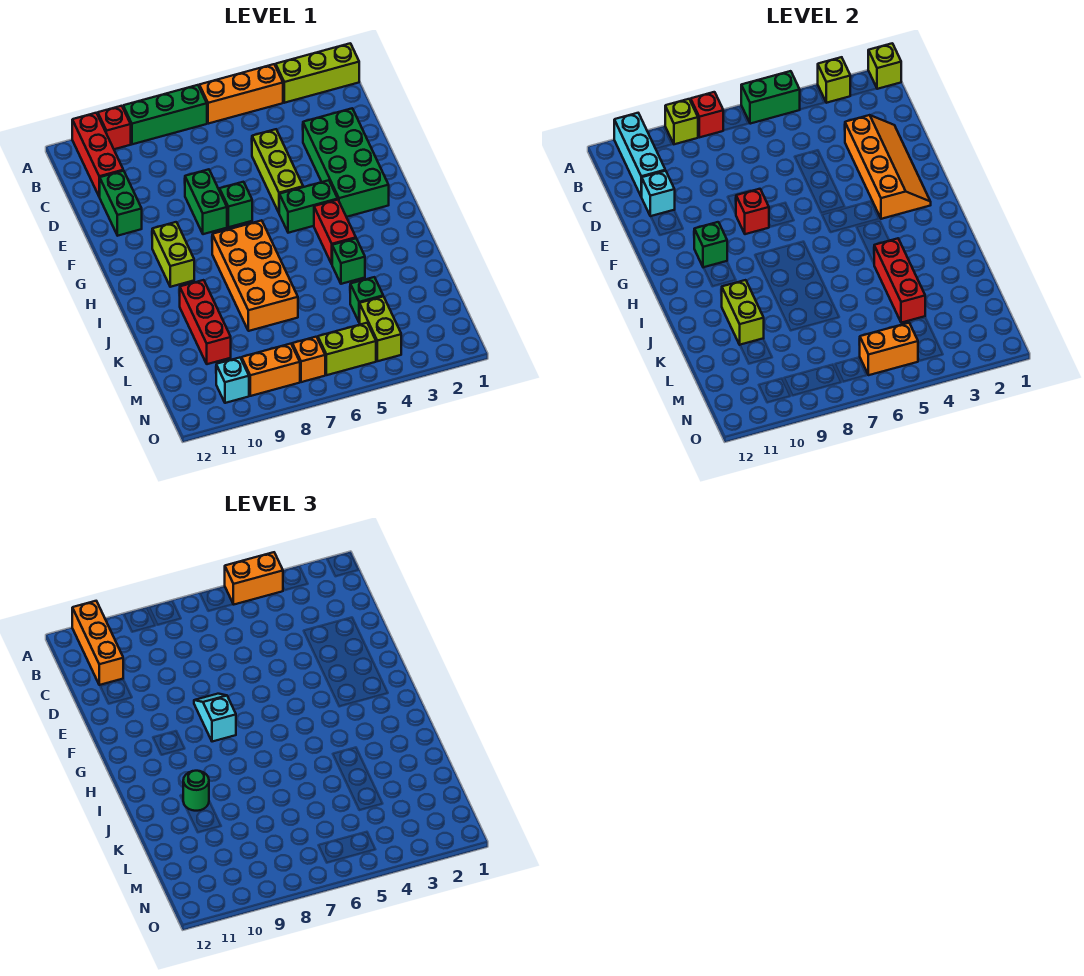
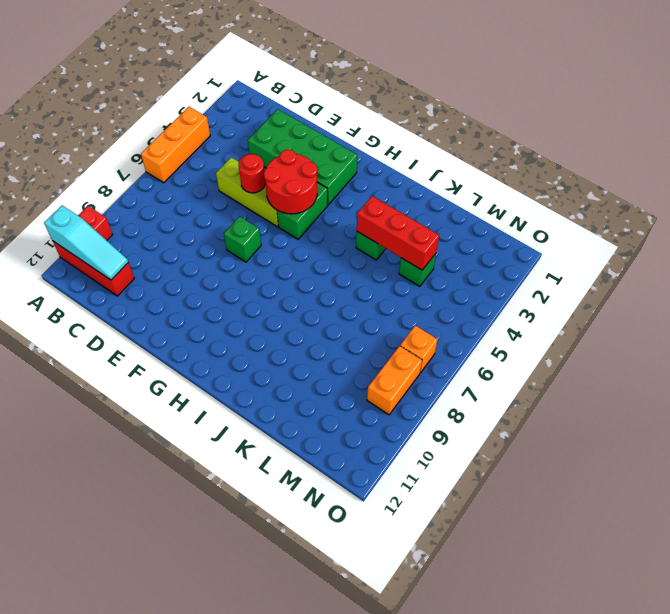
cyan 1x3 slope [44,205,128,280] -> cyan 1x3 brick [614,113,665,197]
red 1x1 round brick [238,154,265,193] -> none
red 2x2 round brick [264,150,317,214] -> none
none -> lime 1x3 brick [276,43,359,103]
none -> green 1x3 brick [123,85,207,144]
none -> green 1x2 brick [100,171,142,236]
none -> green 1x2 brick [185,169,227,234]

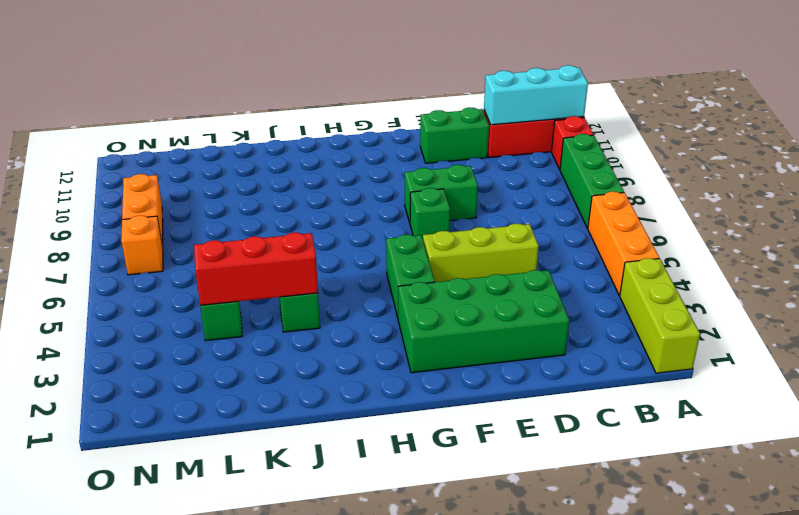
none -> lime 1x2 brick [152,222,194,287]
none -> red 1x2 brick [314,200,356,264]
none -> orange 2x4 brick [212,220,298,331]
none -> red 1x3 brick [180,280,231,364]

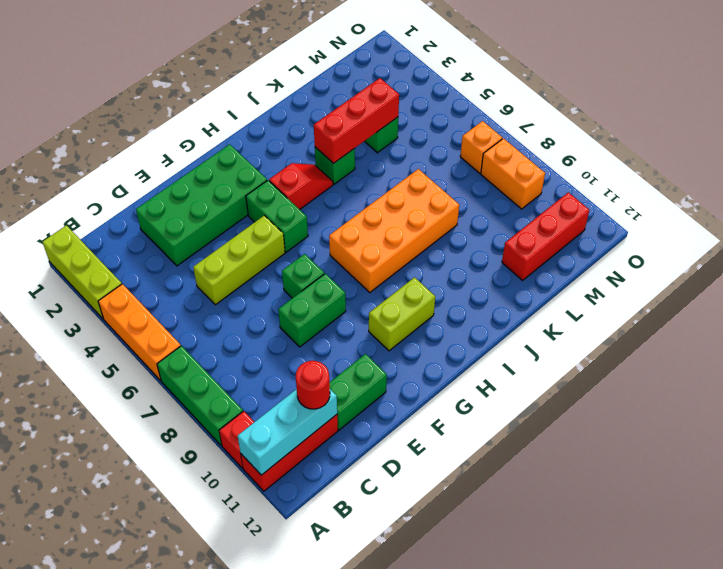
red 1x1 round brick [296,361,330,409] -> orange 1x3 brick [72,601,123,685]
red 1x2 slope [269,163,333,209] -> red 1x2 brick [314,200,356,264]
red 1x3 brick [502,192,589,280] -> red 1x3 brick moved to [180,280,231,364]
none -> lime 1x2 brick [360,296,401,361]
none -> lime 1x2 brick [318,323,376,375]
none -> cyan 1x1 brick [216,358,249,403]
none -> lime 1x1 brick [868,43,901,89]

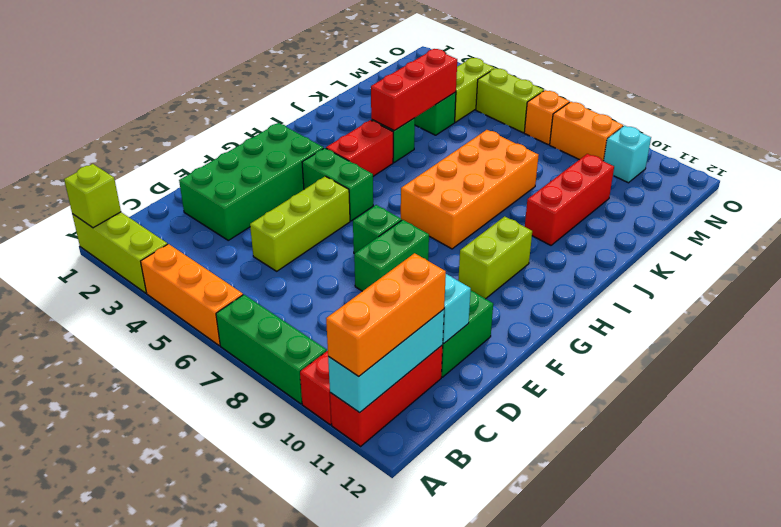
none -> lime 1x1 brick [818,57,850,103]
none -> green 1x2 brick [741,71,800,124]
none -> red 1x1 brick [691,92,724,137]
none -> lime 1x1 brick [665,99,698,144]

